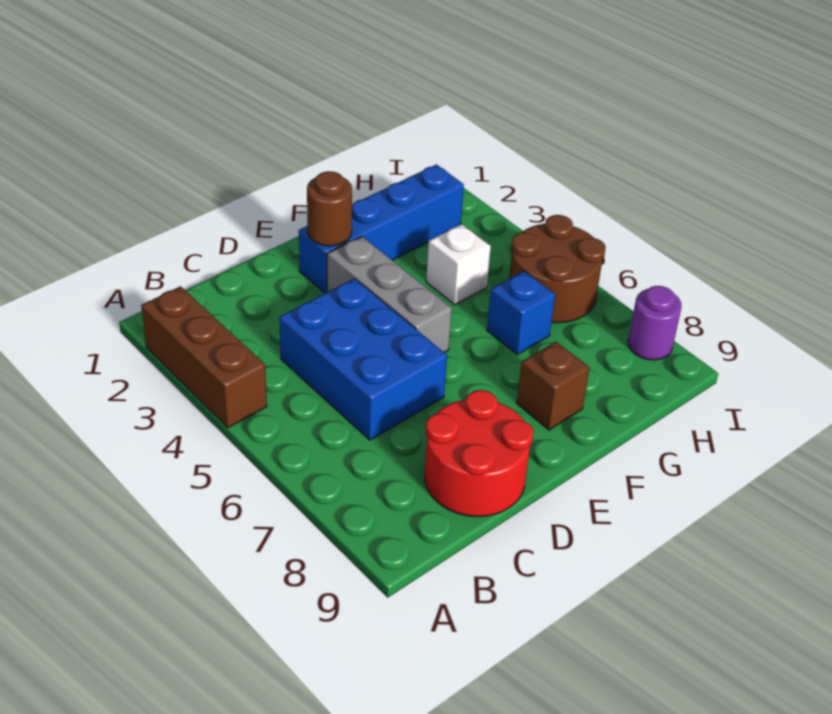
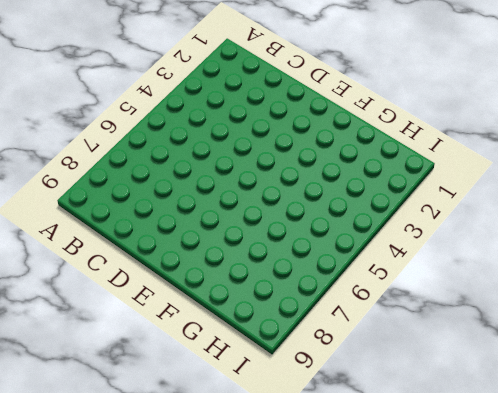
none -> brown 1x3 brick [141,286,267,428]
none -> blue 2x3 brick [279,279,447,440]

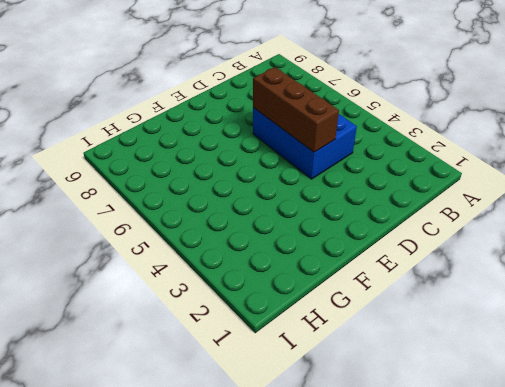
brown 1x3 brick [253,67,339,152] -> brown 1x3 brick moved to [141,286,267,428]
none -> red 2x2 round brick [425,390,534,517]
none -> blue 1x4 brick [299,164,464,293]

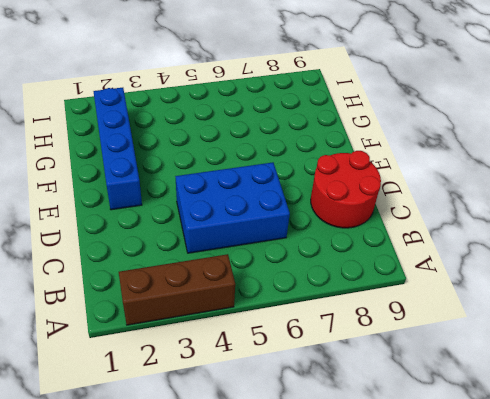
none -> grey 1x3 brick [327,236,452,353]
none -> brown 1x1 brick [517,342,589,430]

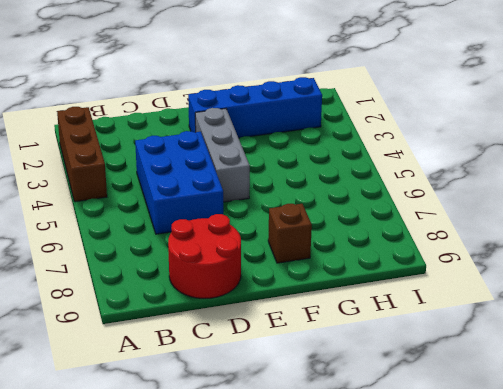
none -> white 1x1 brick [426,224,491,305]
none -> blue 1x1 brick [487,271,555,355]

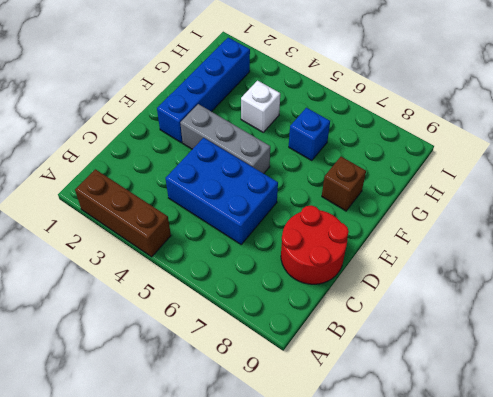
none -> brown 2x2 round brick [509,215,606,323]
none -> purple 1x1 round brick [628,286,681,360]

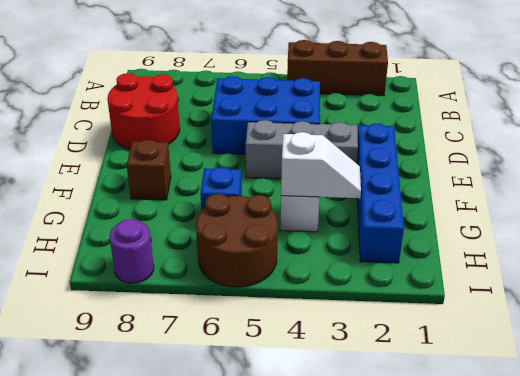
white 1x2 slope [281,132,361,198] -> none
none -> brown 1x1 round brick [307,171,352,246]

